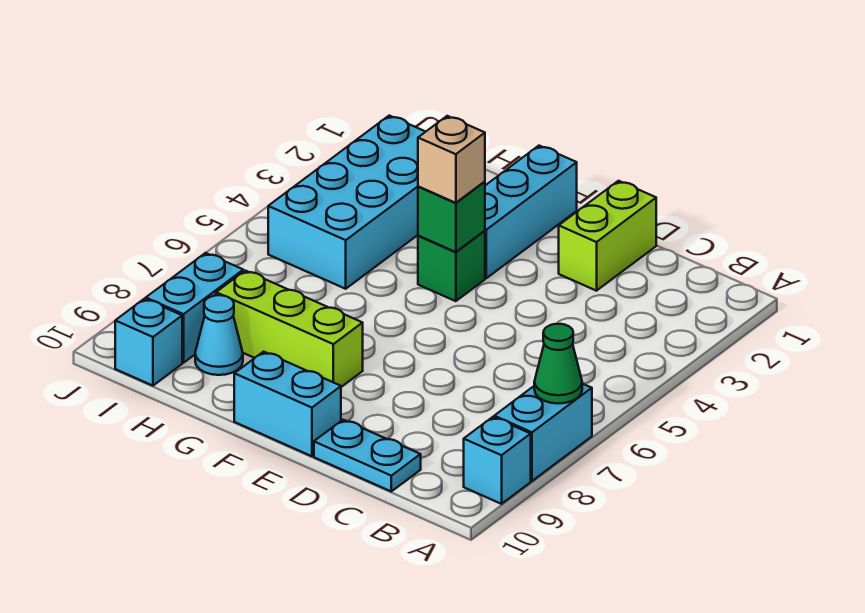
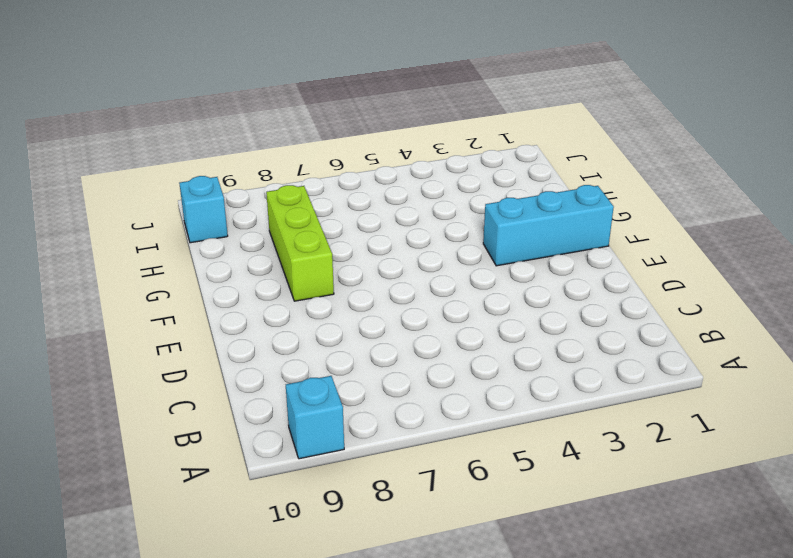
none -> cyan 1x2 brick [494,384,592,481]
none -> cyan 1x2 plate [314,420,421,491]
none -> lime 1x2 brick [559,181,656,291]

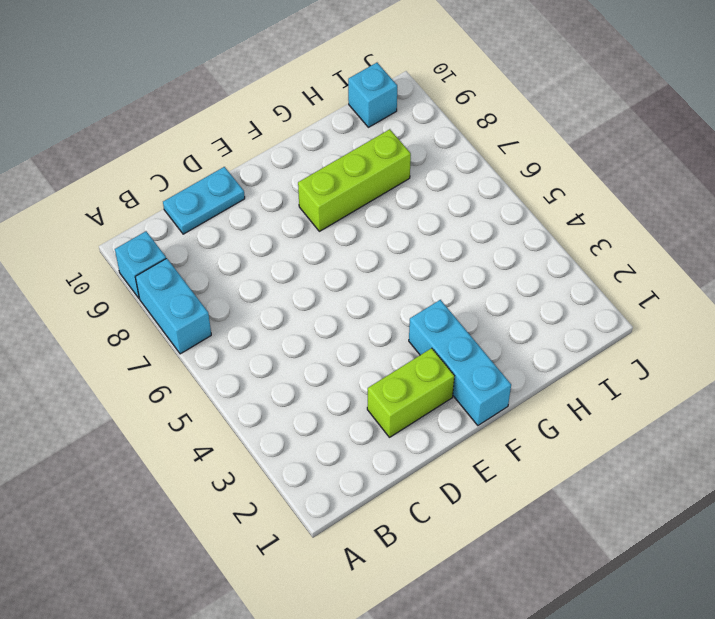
lime 1x2 brick [367,348,454,437] -> lime 1x2 brick turned to [559,181,656,291]
none -> cyan 1x2 brick [234,352,341,456]
none -> green 1x1 brick [418,231,485,301]
none -> cyan 2x4 brick [268,116,425,289]

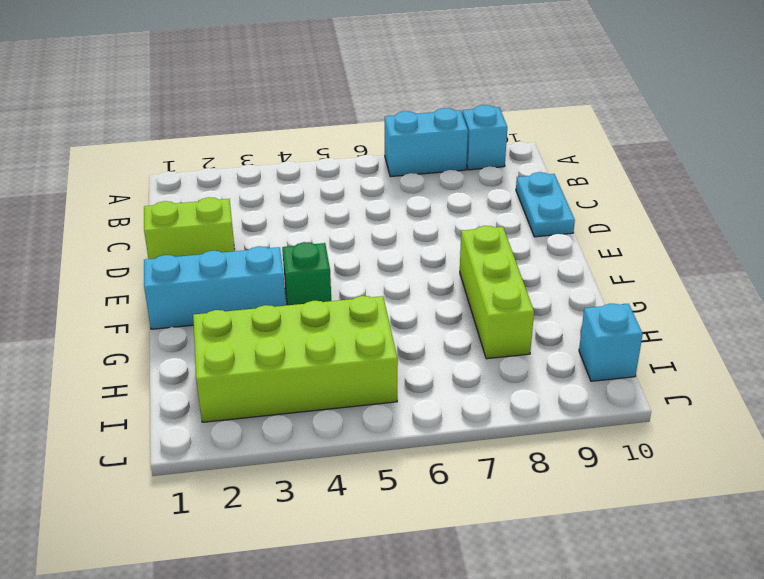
lime 2x4 brick [193,296,398,422] -> cyan 2x4 brick [268,116,425,289]
none -> cyan 1x2 brick [234,352,341,456]
none -> cyan 1x1 cone [195,295,243,375]
none -> cyan 1x2 brick [146,253,243,363]

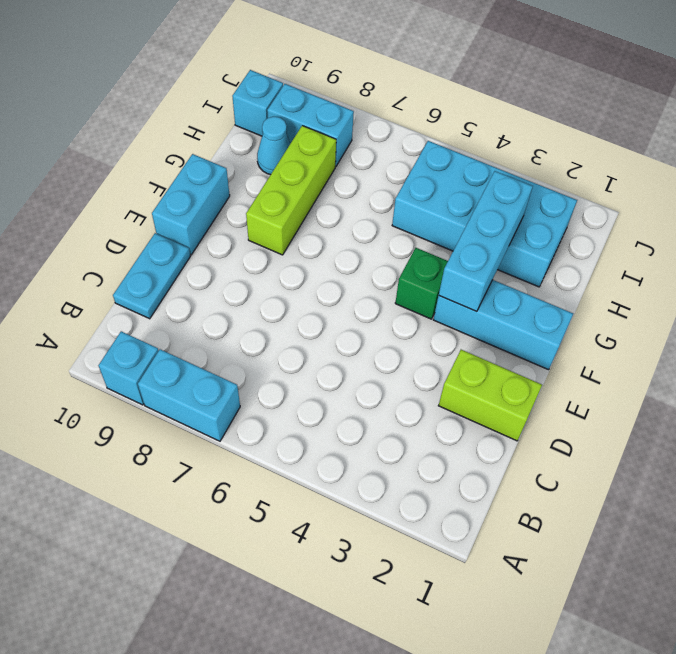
cyan 1x3 brick [439,171,533,312] -> none
none -> green 1x1 cone [534,324,582,404]
none -> green 1x1 brick [418,182,485,252]
none -> tan 1x1 brick [418,116,485,203]

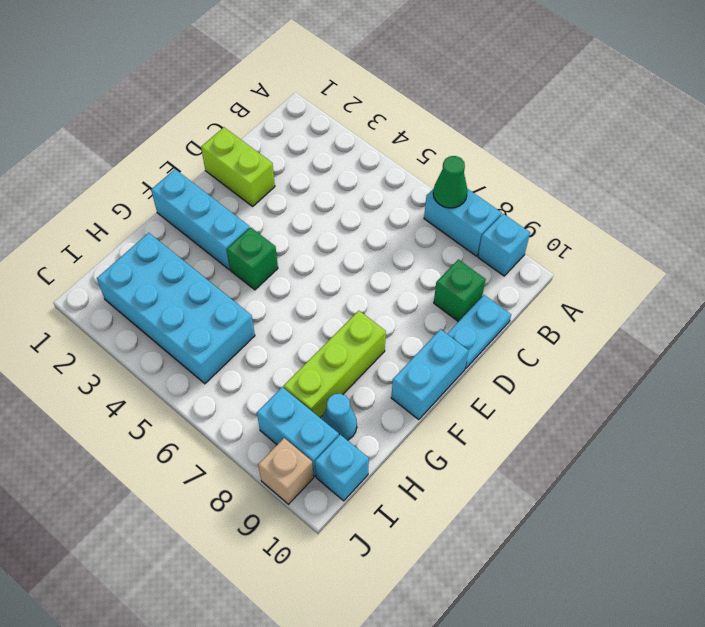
green 1x1 brick [434,259,486,322] -> green 1x1 brick moved to [418,182,485,252]
tan 1x1 brick [258,438,314,504] -> tan 1x1 brick moved to [418,116,485,203]

